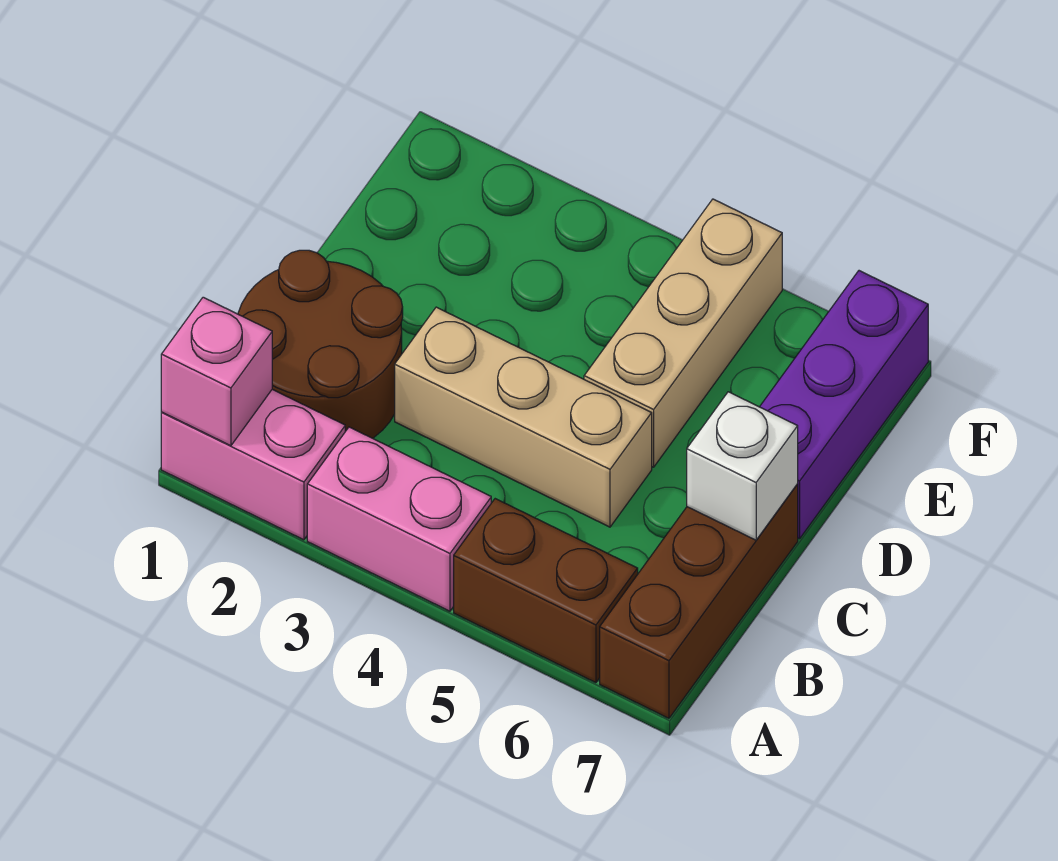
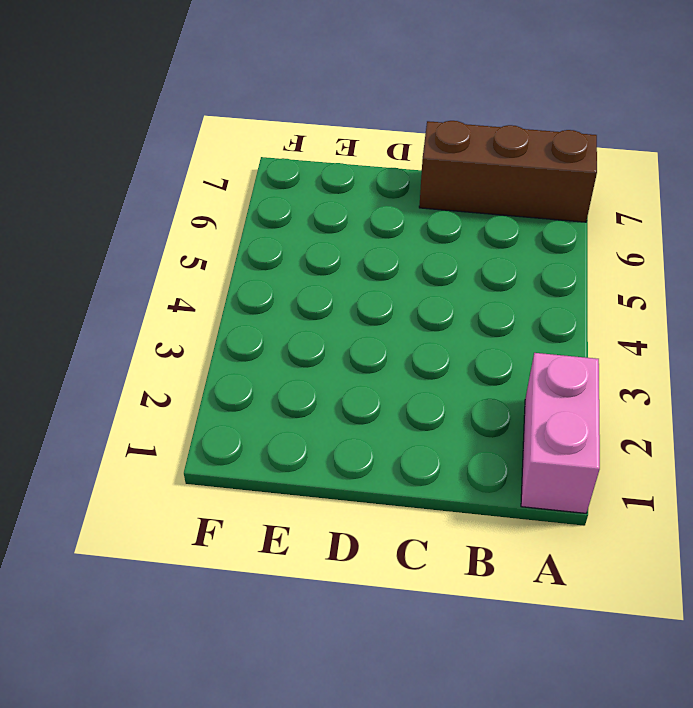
none -> pink 1x2 brick [307,427,491,611]
none -> brown 1x2 brick [454,499,638,683]

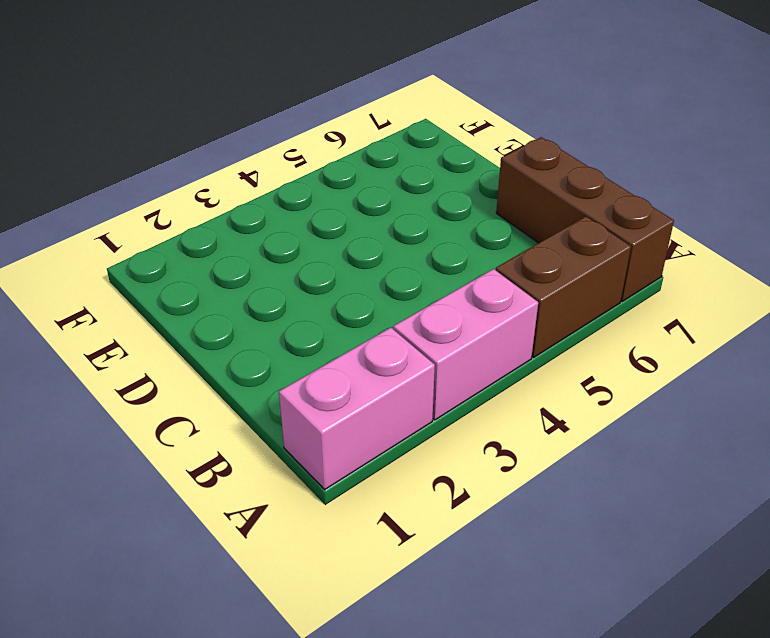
none -> brown 2x2 round brick [238,250,403,438]
none -> tan 1x3 brick [395,307,652,527]

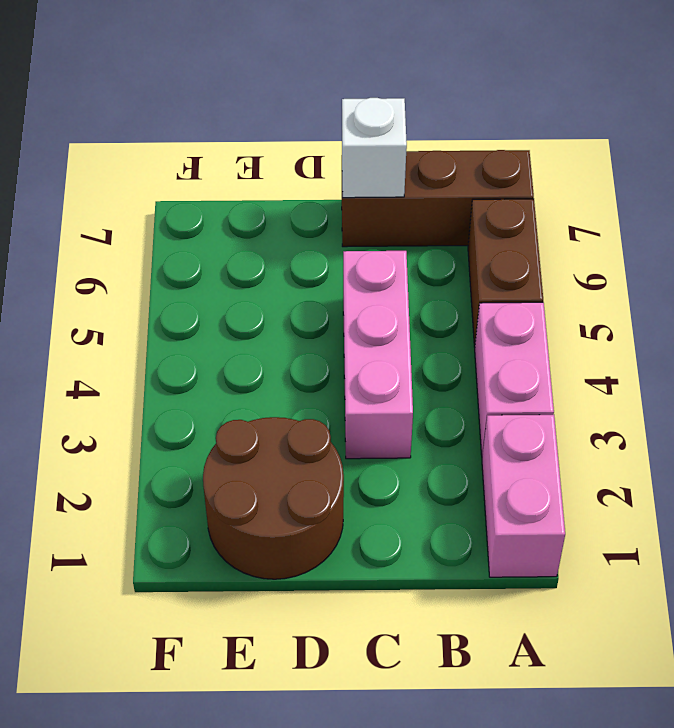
pink 1x3 brick [343,251,413,459] -> tan 1x3 brick [395,307,652,527]
brown 2x2 round brick [203,417,344,579] -> brown 2x2 round brick moved to [238,250,403,438]
none -> tan 1x3 brick [584,199,782,467]
none -> purple 1x3 brick [760,271,928,539]

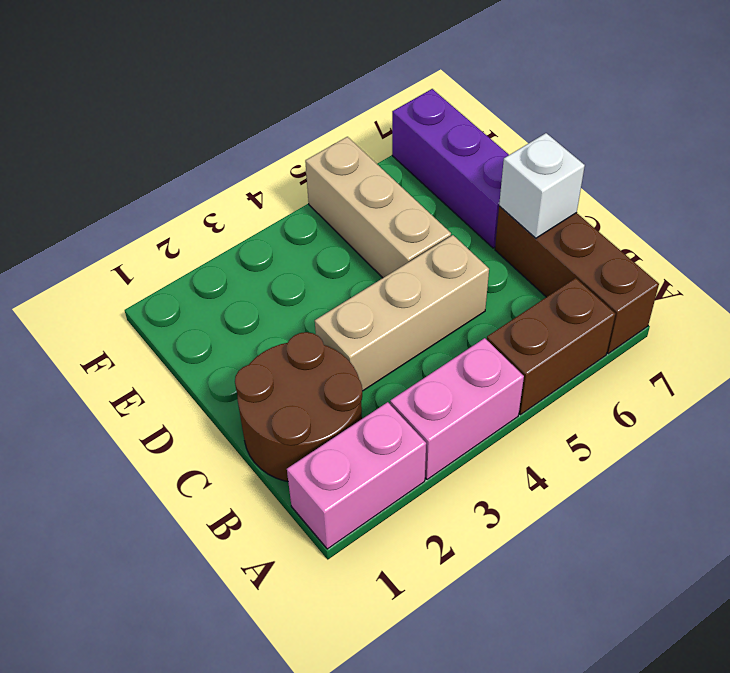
none -> pink 1x1 brick [161,297,272,446]

